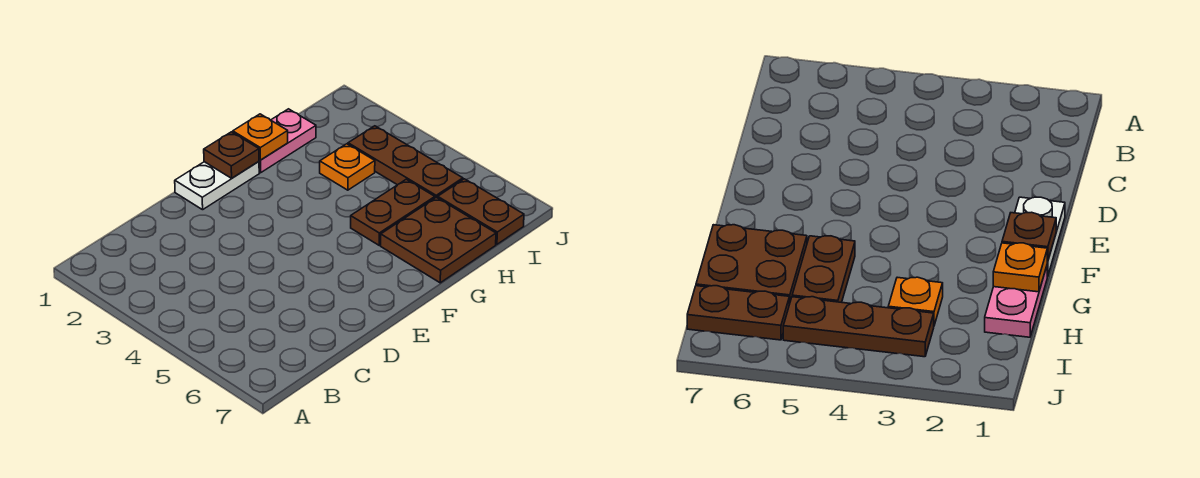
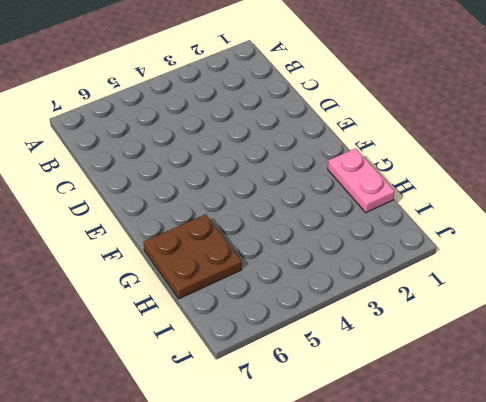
none -> white 1x2 plate [175,161,259,210]
none -> brown 1x2 plate [351,179,435,245]

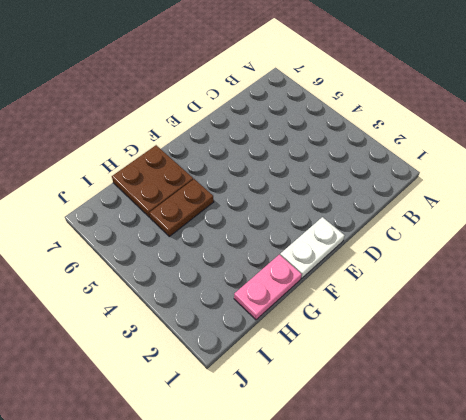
none -> orange 1x1 plate [320,144,375,190]
none -> brown 1x3 plate [348,126,463,198]

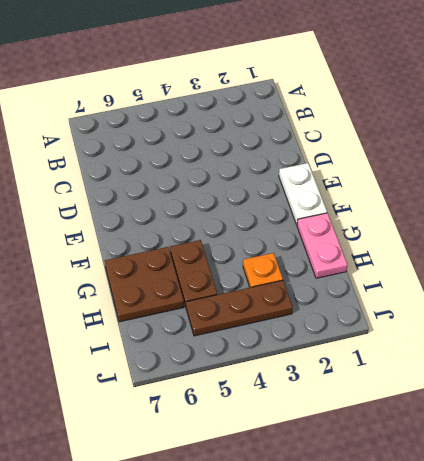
none -> brown 1x2 plate [438,179,524,244]
none -> brown 1x1 plate [204,132,259,178]

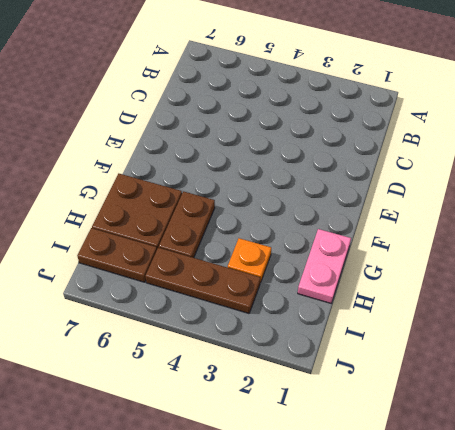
none -> white 1x2 plate [175,161,259,210]
none -> brown 1x1 plate [204,132,259,178]

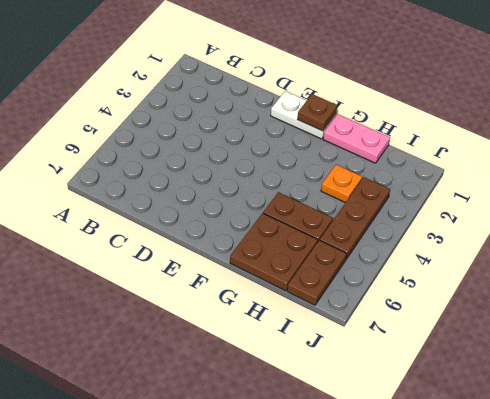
none -> orange 1x1 plate [233,114,288,160]

